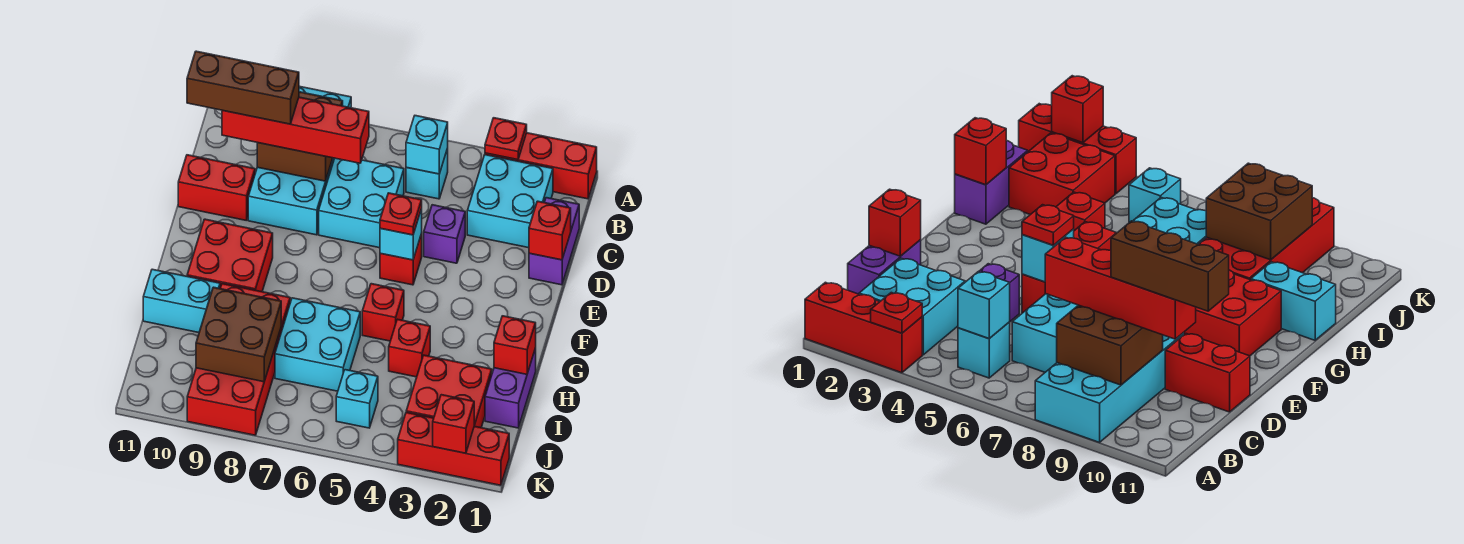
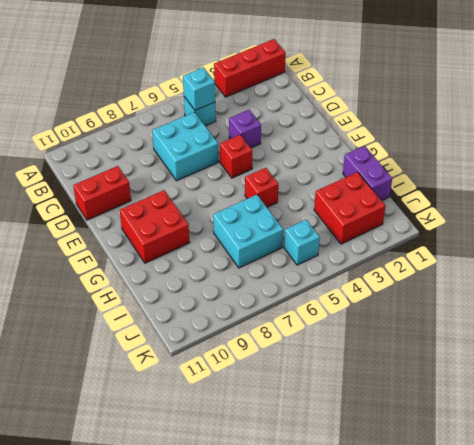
none -> cyan 2x4 brick [248,86,351,235]
none -> cyan 2x2 brick [467,155,553,248]
none -> purple 1x2 brick [529,198,579,285]
none -> red 1x1 brick [389,319,430,377]

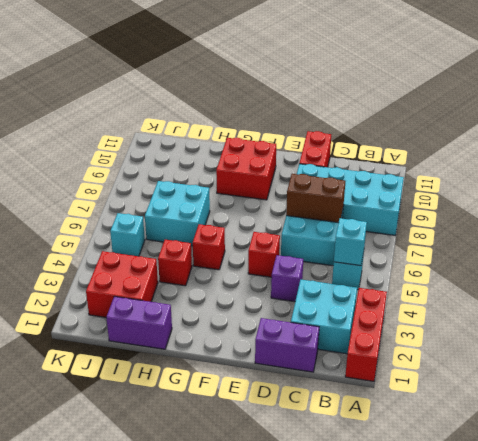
brown 1x2 brick [286,174,345,223] -> none
none -> red 2x4 brick [187,284,290,435]
none -> cyan 1x2 brick [143,269,220,333]
none -> red 1x3 brick [398,413,509,485]
none -> red 1x1 plate [485,118,527,160]

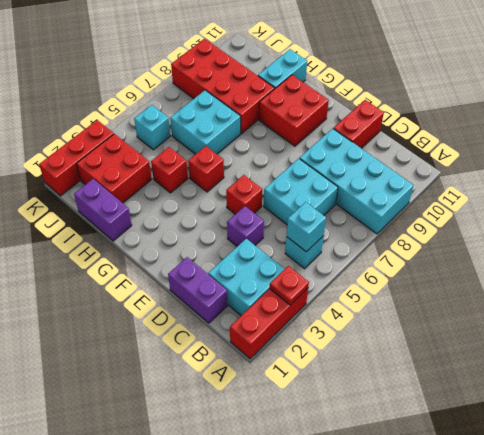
none -> brown 2x2 brick [257,92,343,181]
none -> red 1x1 brick [529,201,571,260]
none -> cyan 1x1 brick [380,209,422,260]
none -> red 1x1 brick [494,316,536,374]

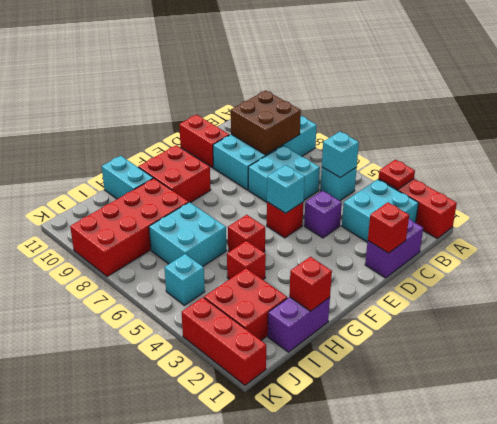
none -> brown 2x2 brick [196,287,281,382]
none -> red 1x1 brick [433,395,474,453]
none -> red 1x4 brick [222,97,369,163]
none -> red 1x1 plate [380,193,422,235]

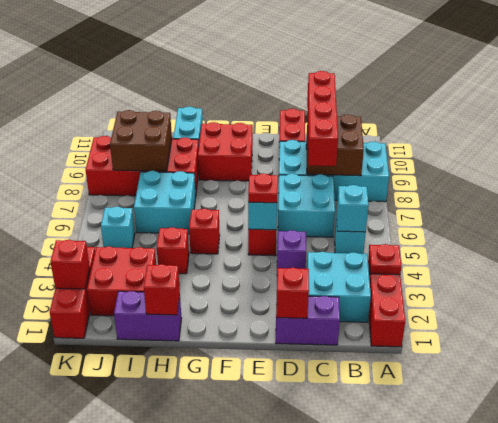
none -> brown 1x3 brick [187,51,299,124]

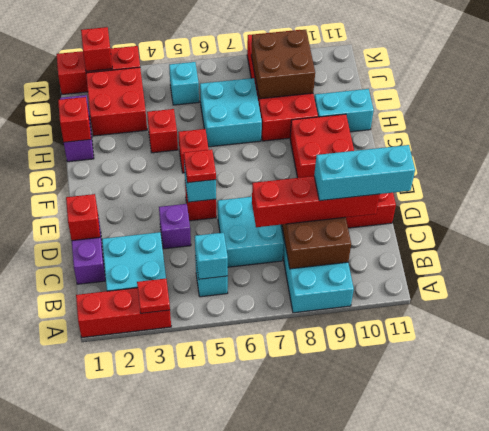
cyan 1x3 brick [314,145,415,201] -> brown 1x3 brick [187,51,299,124]

